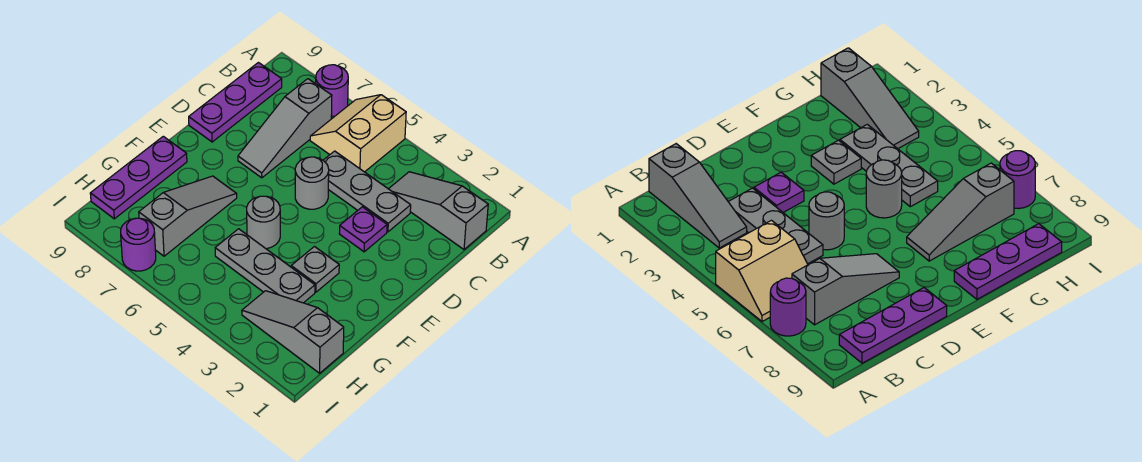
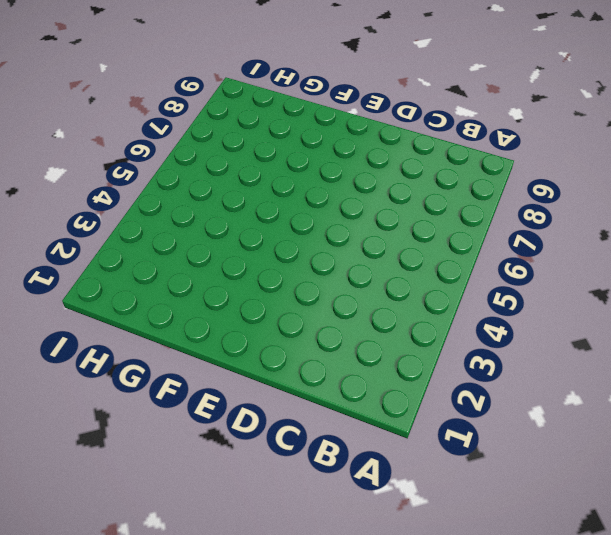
none -> tan 2x2 slope [310,95,406,172]
none -> purple 1x1 round brick [316,65,348,116]
none -> grey 1x3 slope [389,172,488,249]

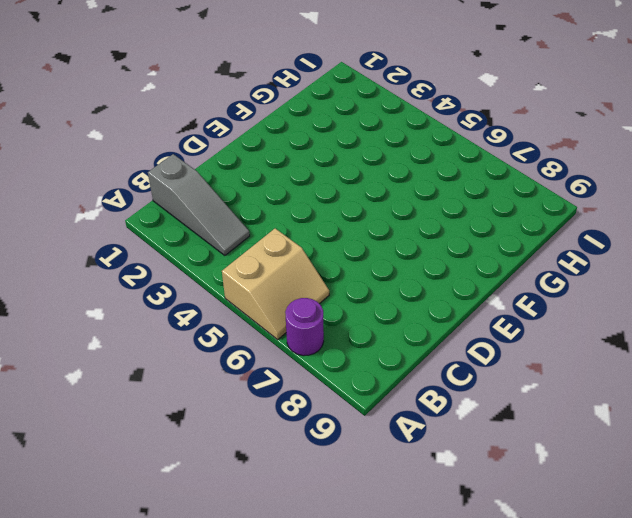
none -> grey 1x3 slope [238,79,332,178]
none -> purple 1x3 plate [189,63,282,142]
none -> grey 1x3 plate [323,151,411,232]

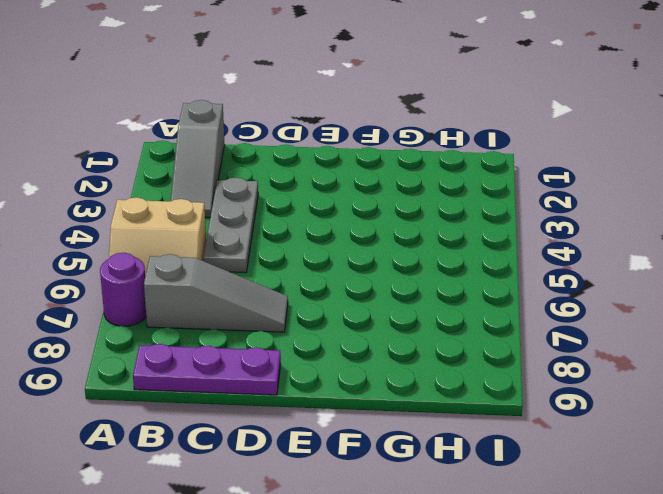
none -> purple 1x1 plate [339,207,387,252]
none -> grey 1x1 round brick [295,157,329,209]
none -> grey 1x1 plate [291,247,339,292]

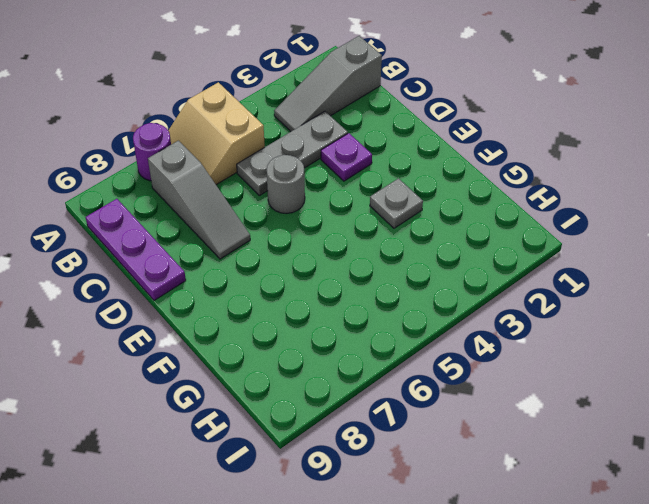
none -> grey 1x1 round brick [247,196,280,249]
none -> grey 1x3 slope [139,176,237,256]
none -> purple 1x3 plate [90,136,187,219]

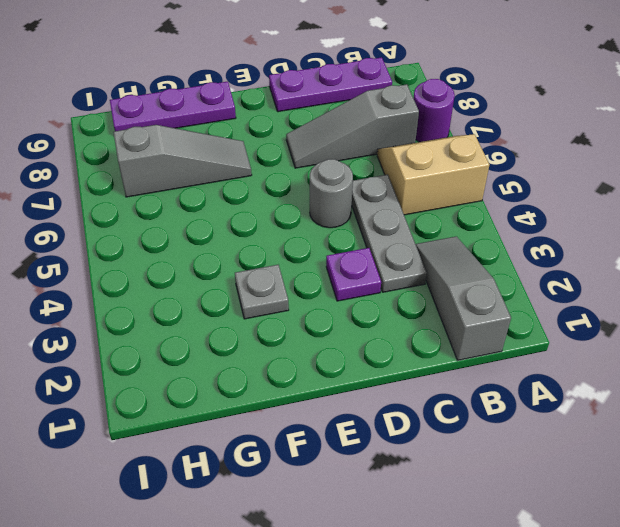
none -> grey 1x1 round brick [247,196,280,249]
none -> grey 1x3 plate [215,229,315,303]
none -> grey 1x3 slope [242,291,344,373]

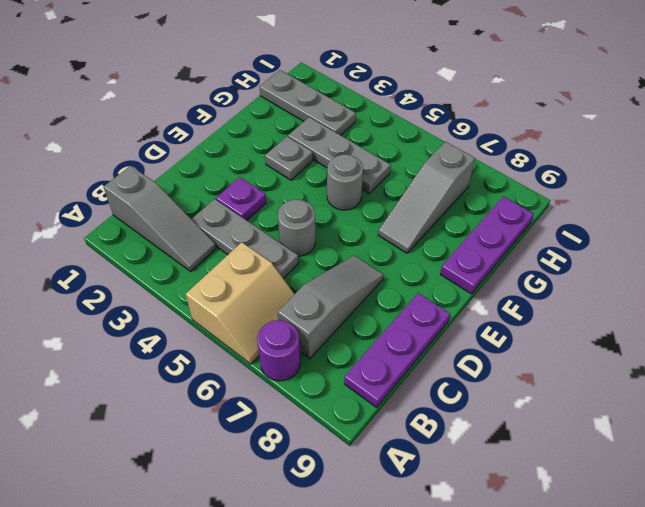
grey 1x3 plate [260,70,356,135] -> grey 1x3 slope [242,291,344,373]
none -> purple 1x1 round brick [121,218,156,271]

